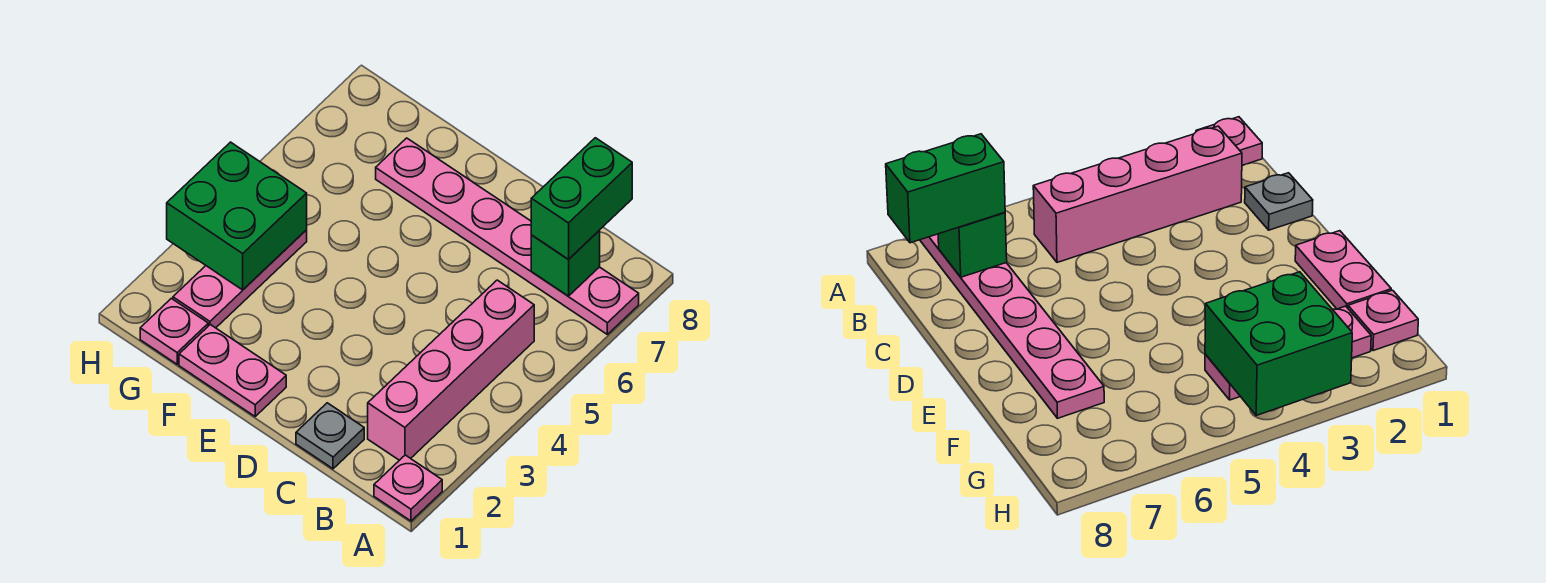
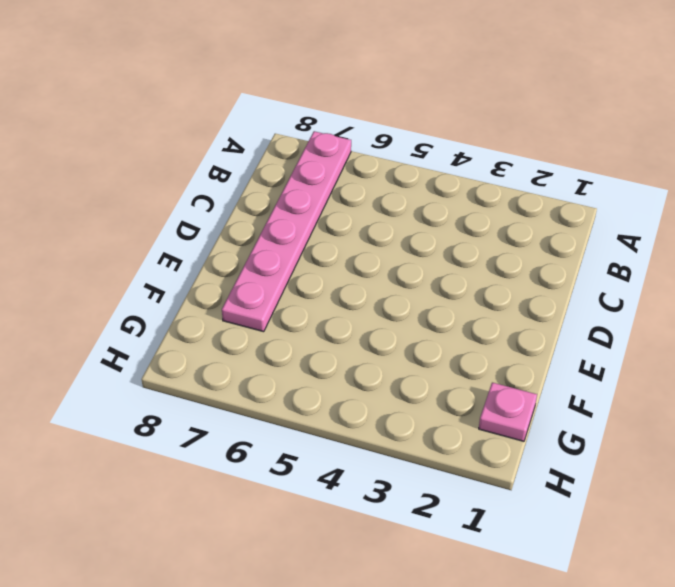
none -> pink 1x1 plate [374,455,442,521]
none -> pink 1x4 brick [368,280,534,460]

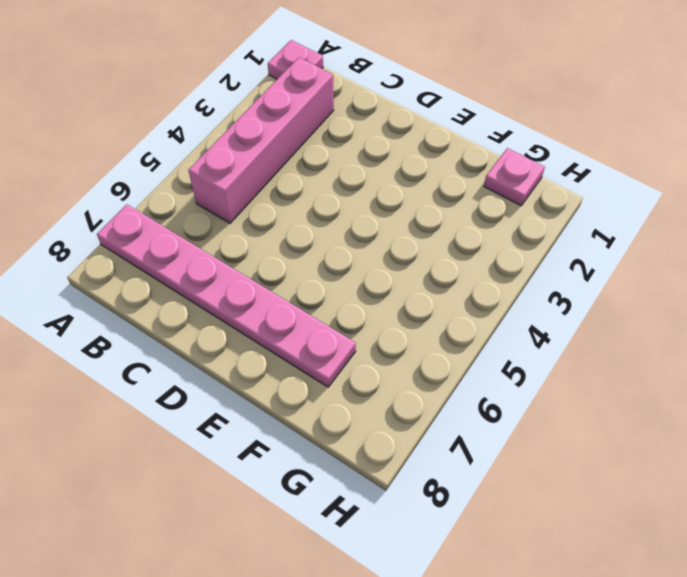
none -> grey 1x1 plate [296,403,364,469]
none -> pink 1x2 plate [179,325,286,416]

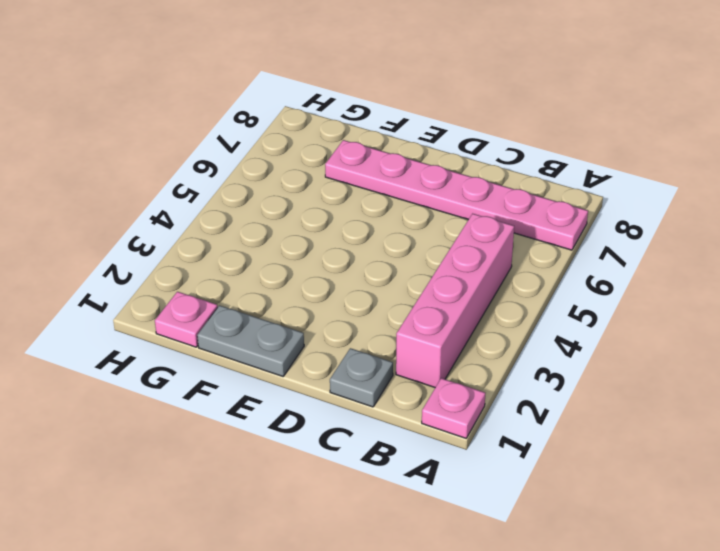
grey 1x2 plate [197,305,304,376] -> pink 1x2 plate [179,325,286,416]
none -> pink 1x3 plate [173,230,307,328]
none -> green 1x1 brick [531,231,600,296]

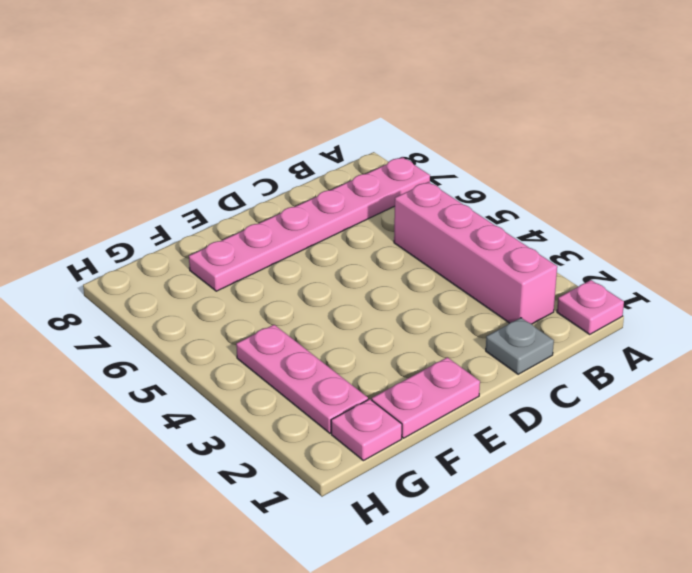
none -> green 1x1 brick [531,231,600,296]
none -> green 2x2 brick [167,142,307,290]

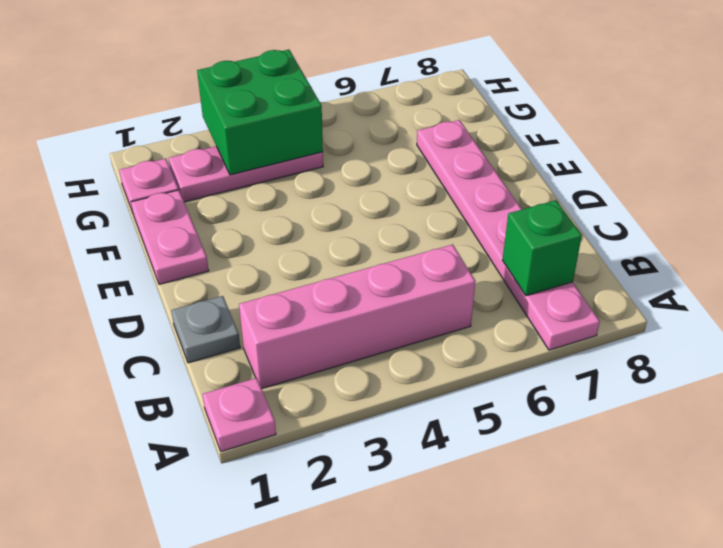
none -> green 1x2 brick [531,138,632,260]

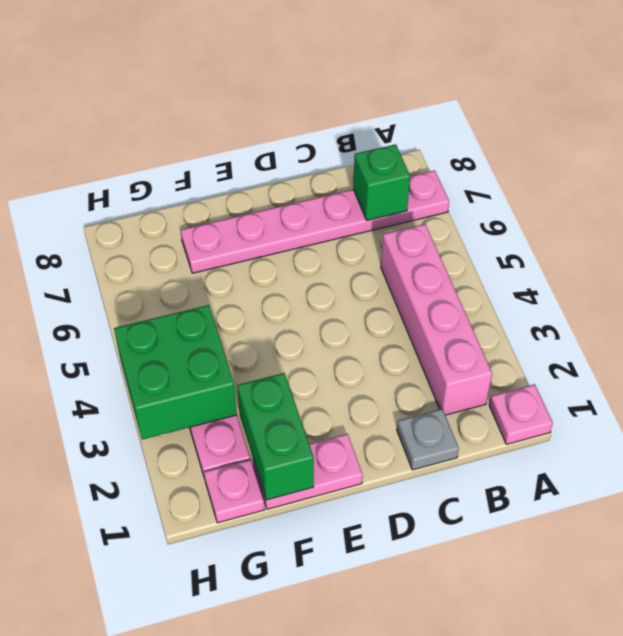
green 1x2 brick [237,373,314,500] -> green 1x2 brick moved to [531,138,632,260]

